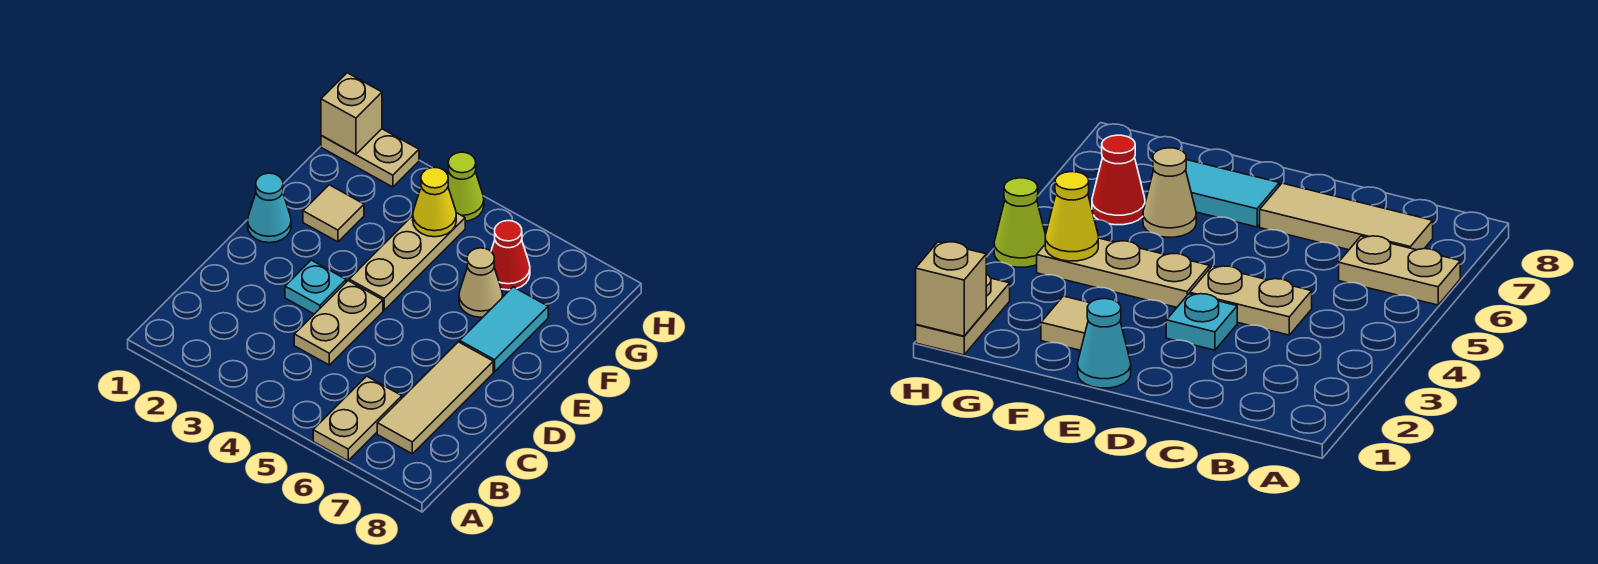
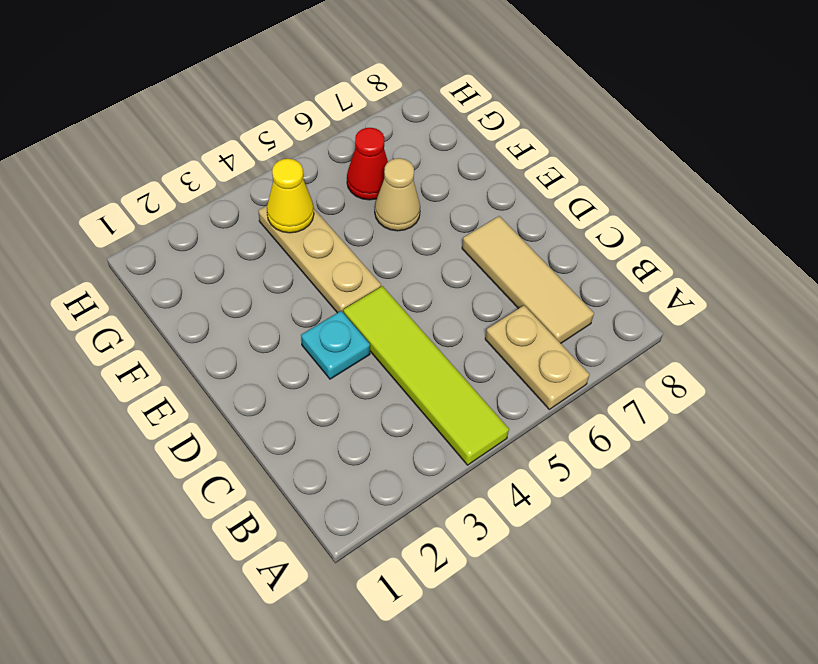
lime 1x4 tile [343,286,509,465] -> tan 1x2 plate [294,281,383,365]
none -> cyan 1x1 cone [248,173,291,243]
none -> cyan 1x2 tile [460,287,548,371]
none -> tan 1x1 tile [303,185,364,242]

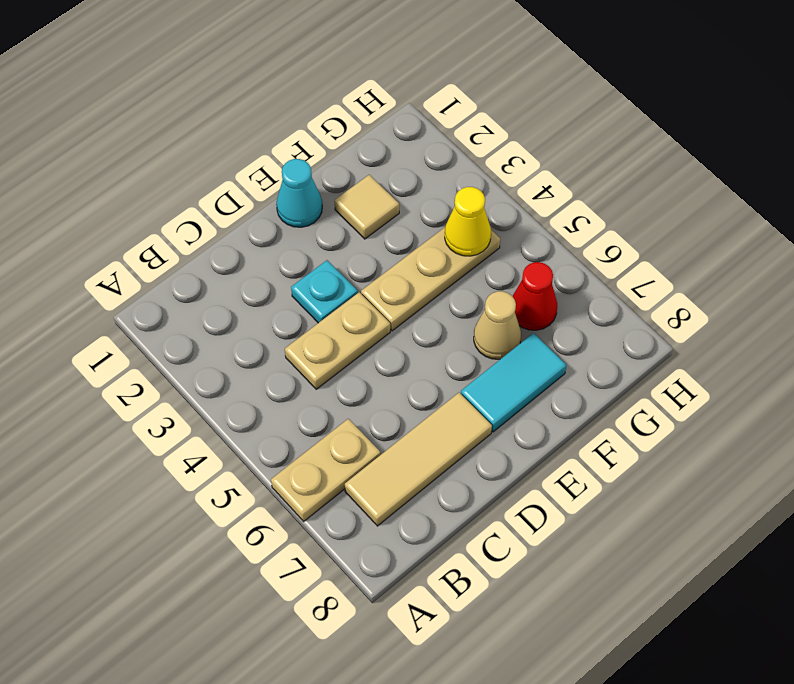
none -> tan 1x2 plate [321,129,419,187]
none -> lime 1x1 cone [448,152,484,221]
none -> tan 1x1 brick [321,73,382,154]

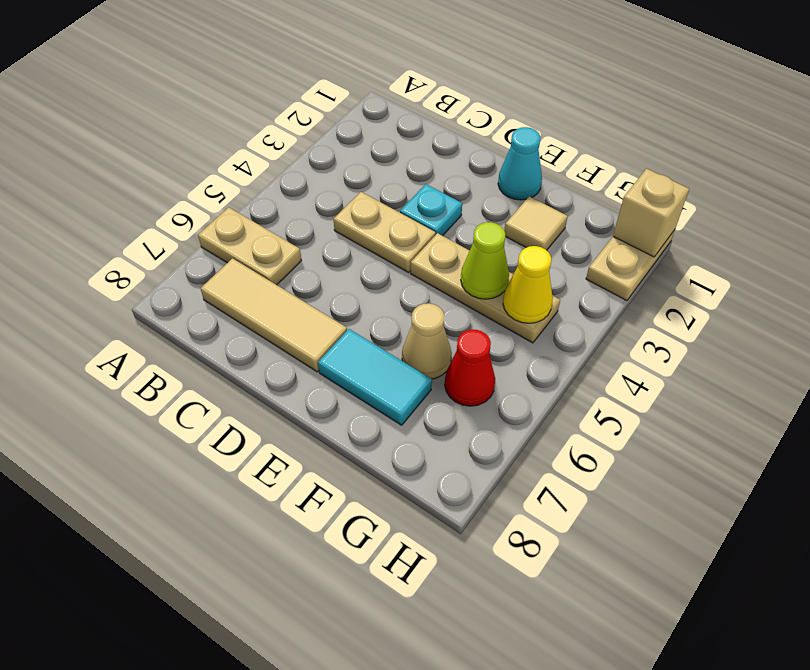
lime 1x1 cone [461,222,509,299] -> lime 1x1 cone moved to [448,152,484,221]

